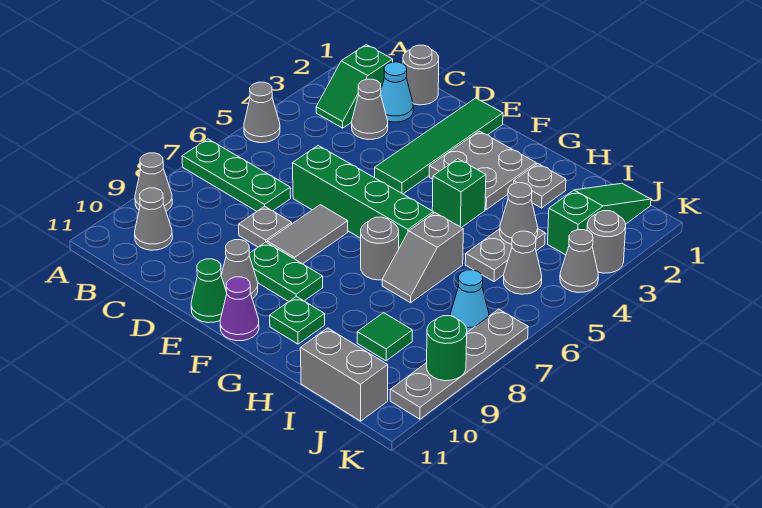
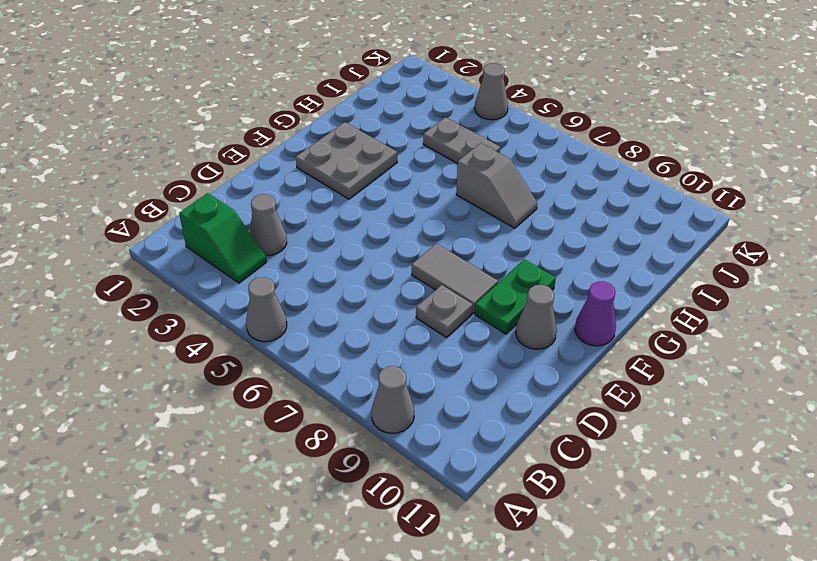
none -> green 1x3 plate [182,139,291,211]
none -> grey 1x1 cone [135,188,172,250]
none -> grey 1x1 round brick [403,45,439,105]
none -> cyan 1x1 cone [381,62,413,122]

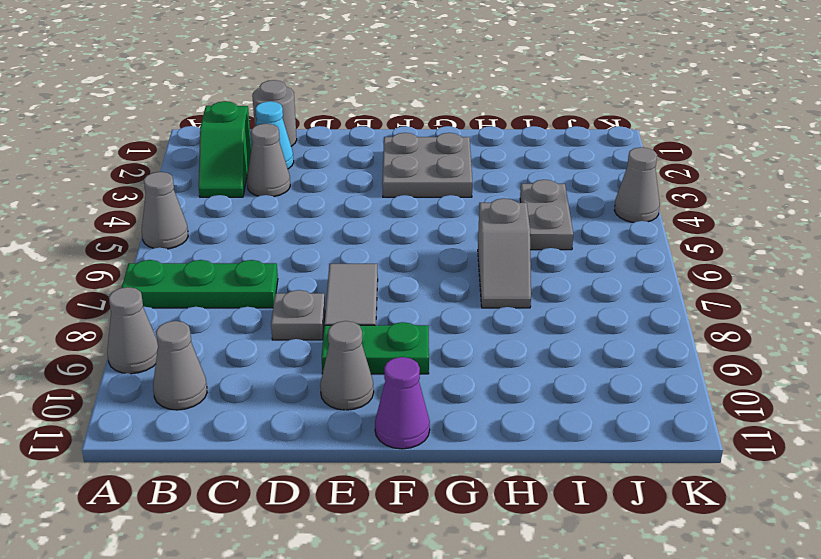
none -> green 1x4 brick [292,146,433,248]
none -> green 1x4 tile [375,98,503,194]
none -> green 1x1 cone [191,259,227,323]
none -> green 1x1 brick [432,159,486,228]

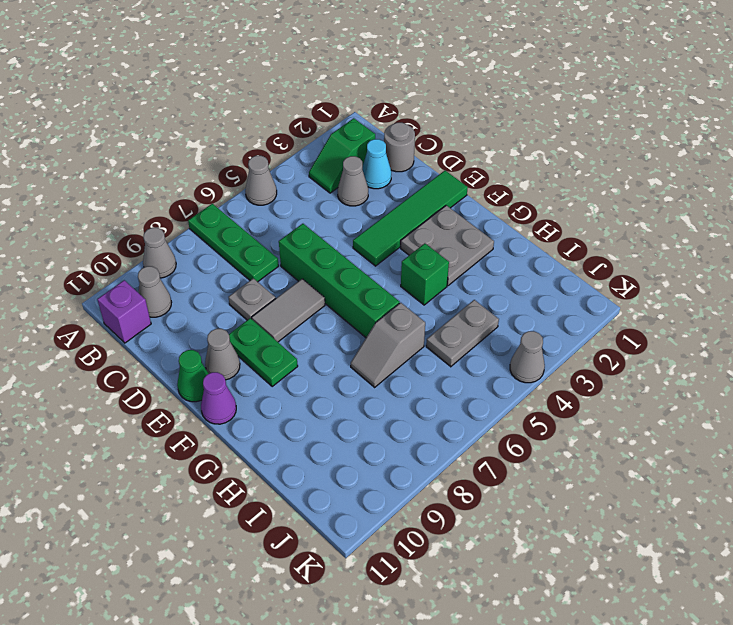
purple 1x1 brick [97,280,151,343] -> none
none -> grey 1x1 round brick [361,217,399,280]
none -> green 1x1 plate [270,296,325,344]
none -> grey 1x1 plate [514,164,566,208]
none -> green 1x1 tile [357,313,412,361]

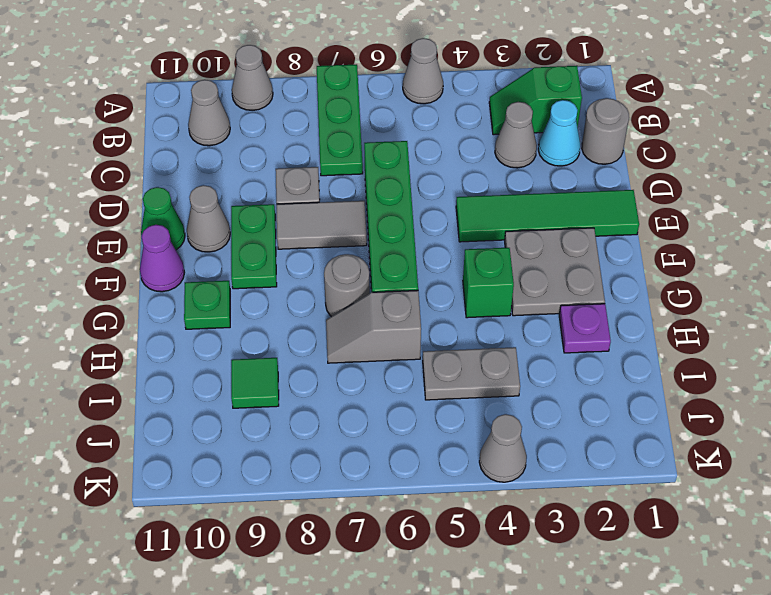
purple 1x1 plate [559,304,611,353] -> grey 1x1 plate [514,164,566,208]
none -> grey 1x2 brick [300,328,388,421]
none -> green 1x3 slope [548,183,651,255]
none -> grey 1x1 cone [503,231,542,294]
none -> cyan 1x1 cone [450,270,489,332]

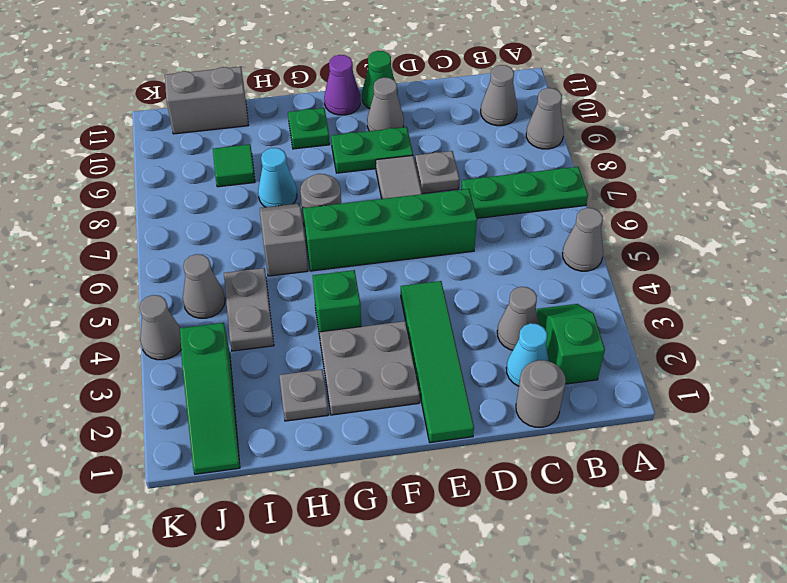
cyan 1x1 cone [258,148,297,207] -> cyan 1x1 cone moved to [450,270,489,332]
none -> grey 1x1 round brick [587,211,626,273]
none -> grey 1x4 plate [390,309,528,419]
none -> grey 1x1 cone [500,183,538,244]
none -> green 1x1 round brick [427,316,467,381]

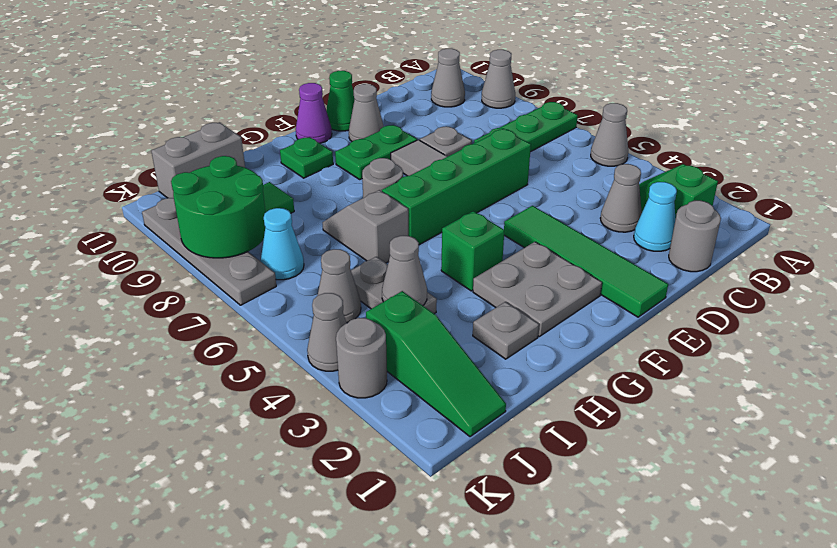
green 2x2 round brick [171,156,265,258] -> green 1x1 round brick [427,316,467,381]

